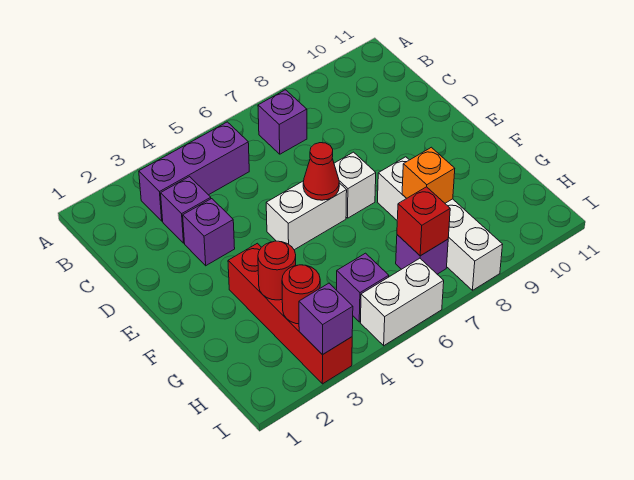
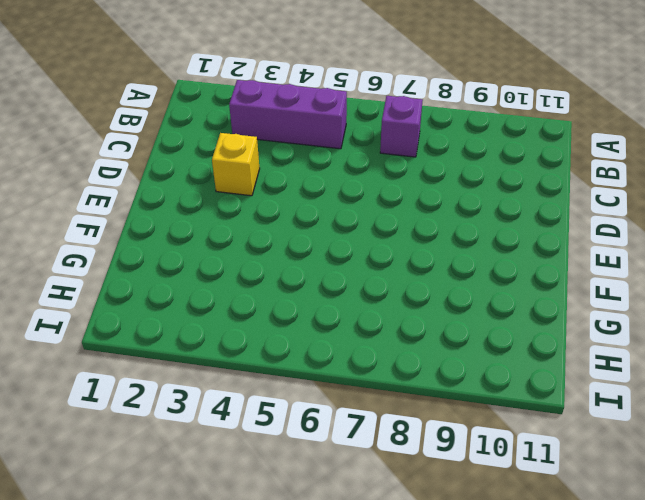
yellow 1x1 brick [212,133,260,196] -> purple 1x1 brick [183,199,235,266]
none -> purple 1x1 brick [161,177,211,243]
none -> white 1x2 brick [266,181,347,250]
none -> white 1x1 brick [334,152,376,218]

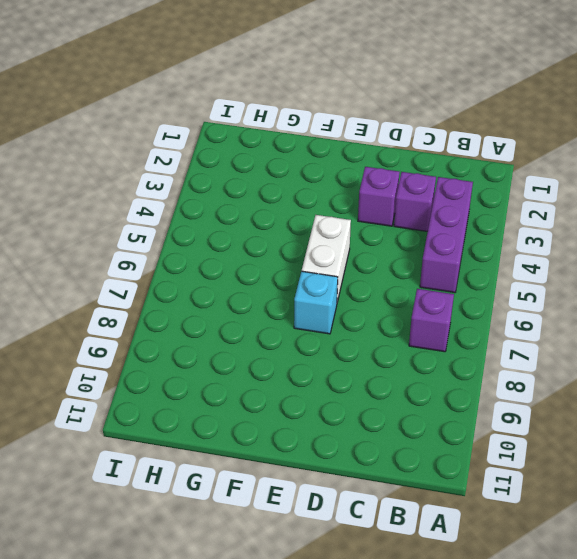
cyan 1x1 brick [294,271,338,334] -> white 1x1 brick [334,152,376,218]
none -> red 1x4 brick [228,243,352,384]
none -> white 1x4 brick [377,157,503,290]
none -> purple 1x1 brick [337,253,389,322]

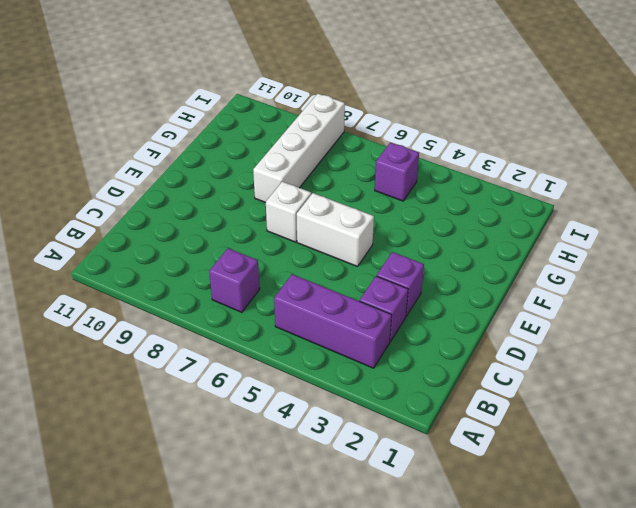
none -> red 1x4 brick [228,243,352,384]
none -> purple 1x1 brick [396,235,448,274]
none -> white 1x2 brick [361,258,444,346]

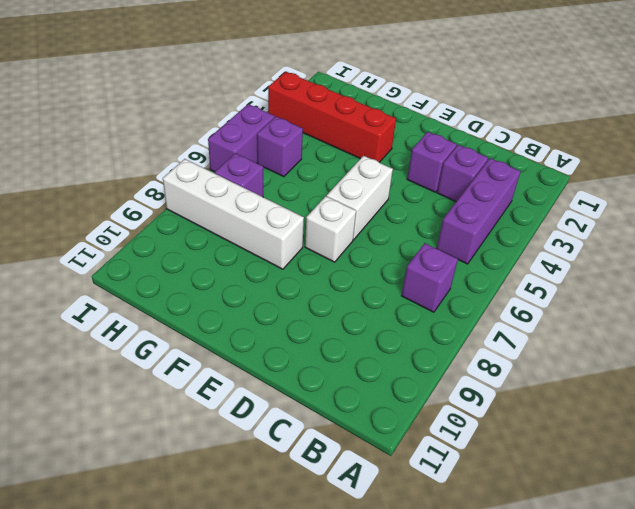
purple 1x2 brick [208,104,274,172] -> white 1x2 brick [361,258,444,346]
none -> red 1x1 cone [303,143,339,200]
none -> red 1x1 round brick [258,241,296,300]
none -> orange 1x1 brick [402,147,455,203]

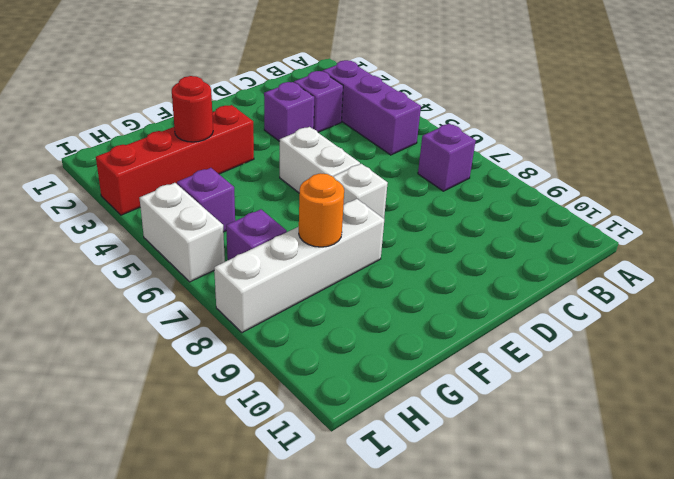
orange 1x1 round brick [299,173,344,247] -> orange 1x1 brick [402,147,455,203]
none -> red 1x1 cone [303,143,339,200]
none -> red 1x1 round brick [282,265,320,324]
none -> red 1x1 brick [397,187,450,256]

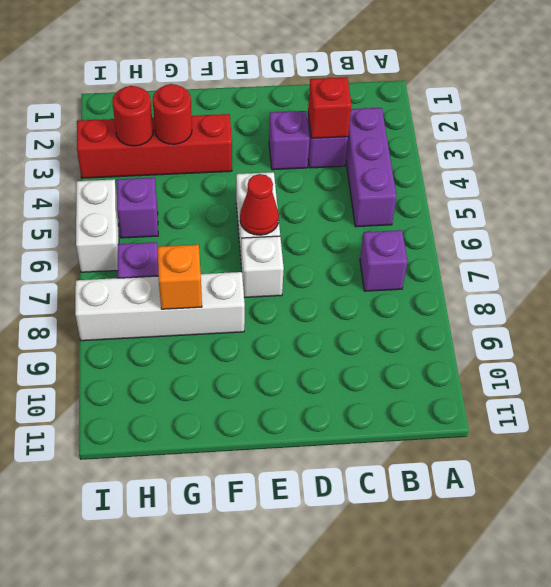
red 1x1 brick [308,77,352,138] -> red 1x1 brick moved to [397,187,450,256]
none -> purple 1x1 brick [299,283,353,355]

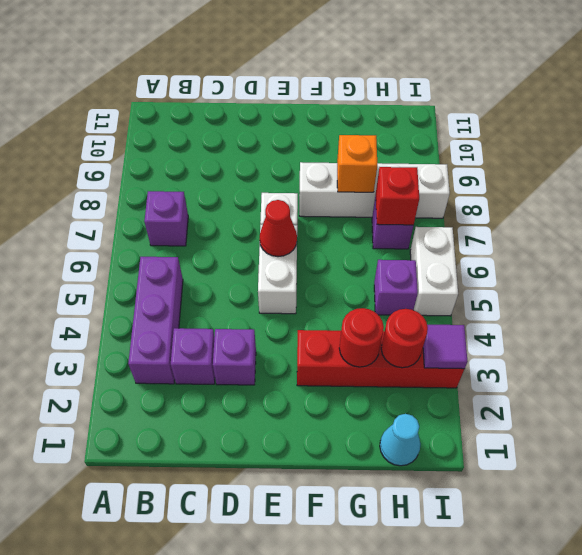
cyan 1x1 cone [380,414,421,466] -> none
purple 1x1 tile [423,325,468,369] -> purple 1x1 brick [299,283,353,355]

